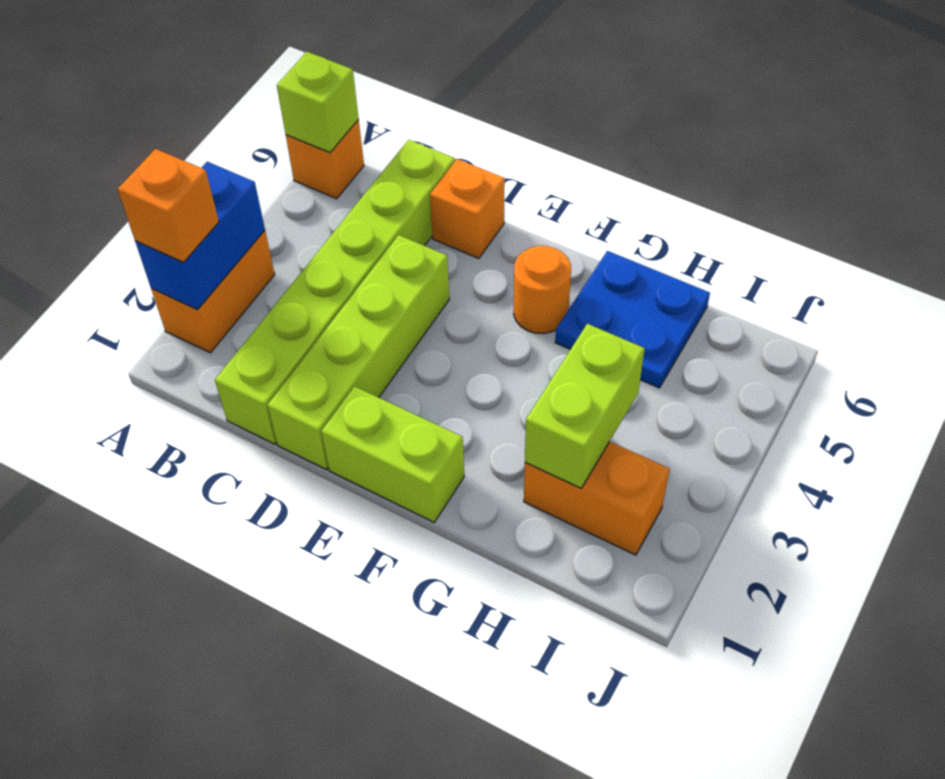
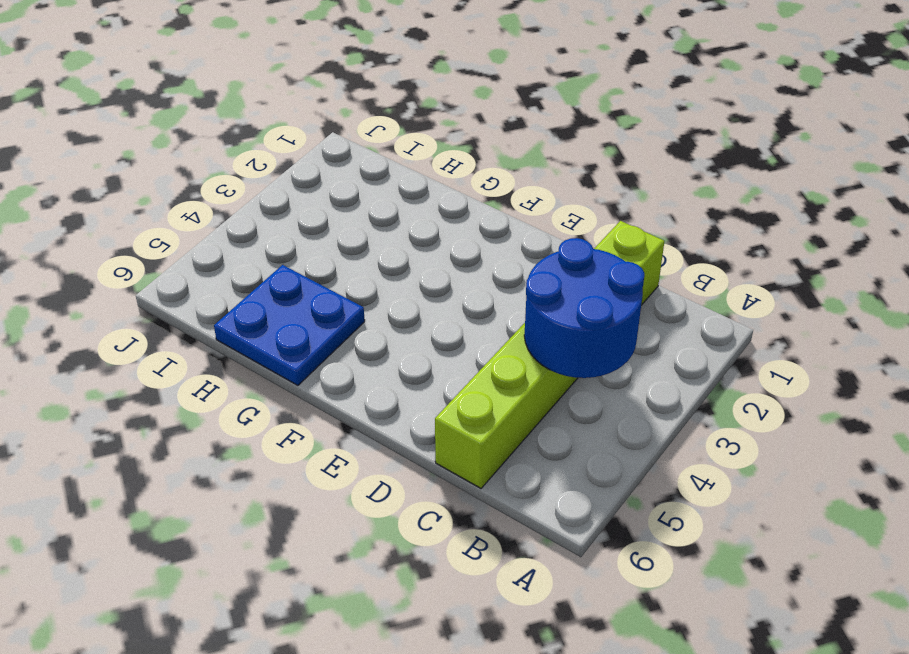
blue 2x2 round brick [524,238,644,378] -> none
none -> orange 1x2 brick [151,231,275,353]
none -> orange 1x1 brick [286,119,364,199]
none -> lime 1x4 brick [267,235,449,470]

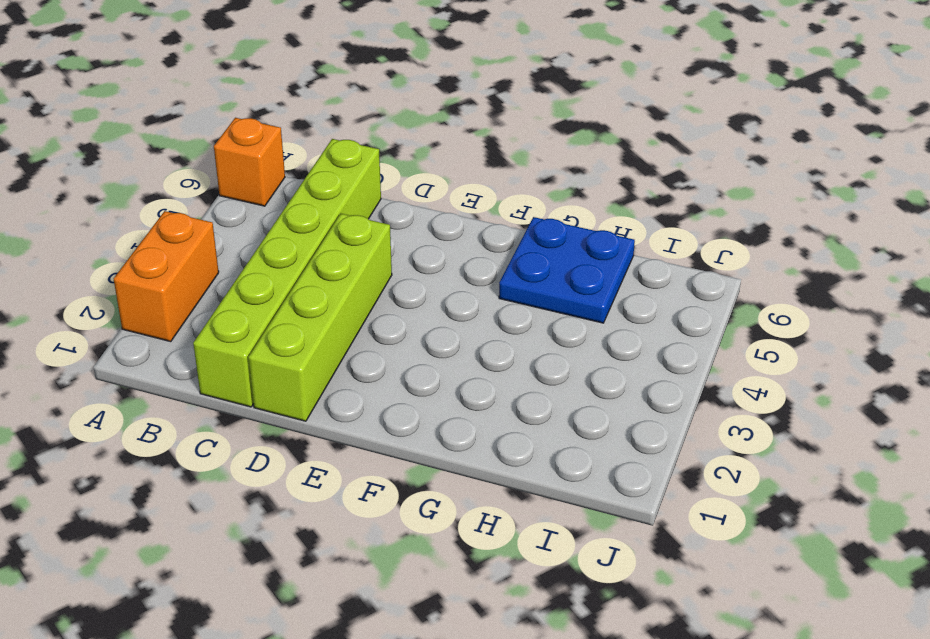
none -> orange 1x1 brick [430,159,505,258]
none -> lime 1x2 brick [321,386,464,522]
none -> orange 1x1 round brick [514,246,571,334]

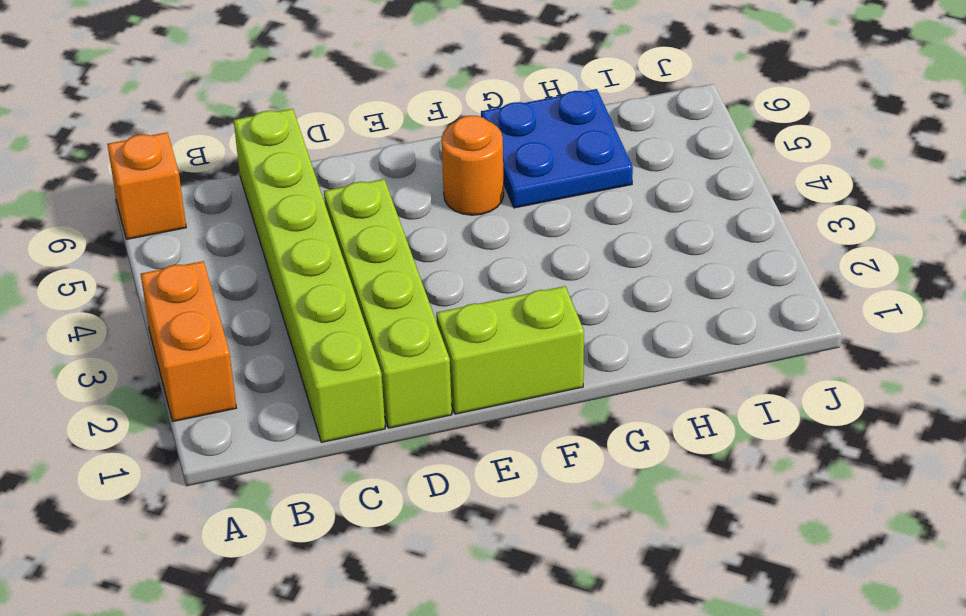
none -> orange 1x1 brick [430,159,505,258]
none -> orange 1x2 brick [524,441,670,555]
none -> blue 1x2 brick [135,162,265,310]

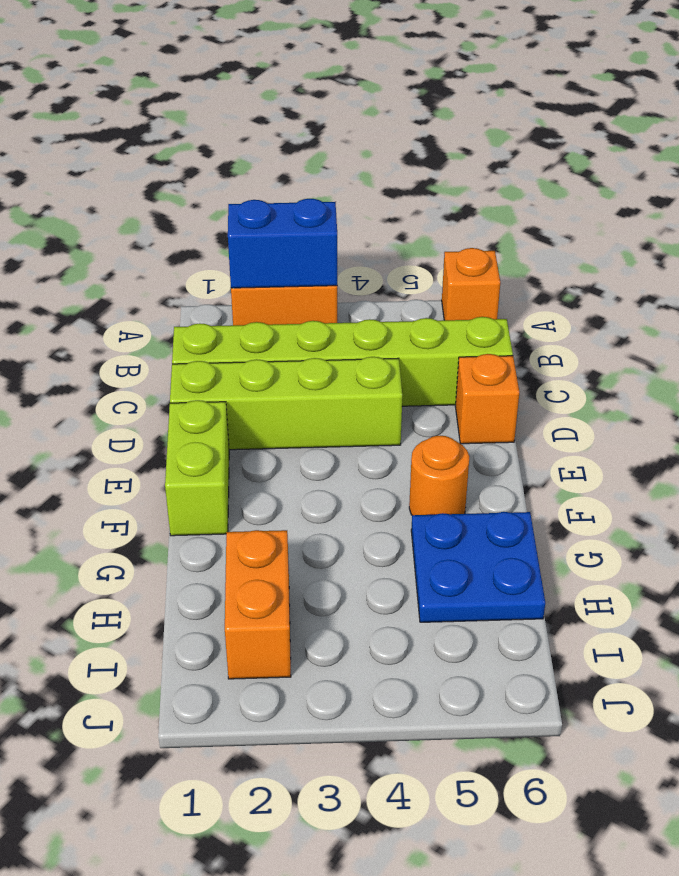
none -> lime 1x1 brick [277,52,359,153]
none -> lime 1x2 brick [525,324,645,488]
none -> orange 1x1 brick [118,149,219,262]

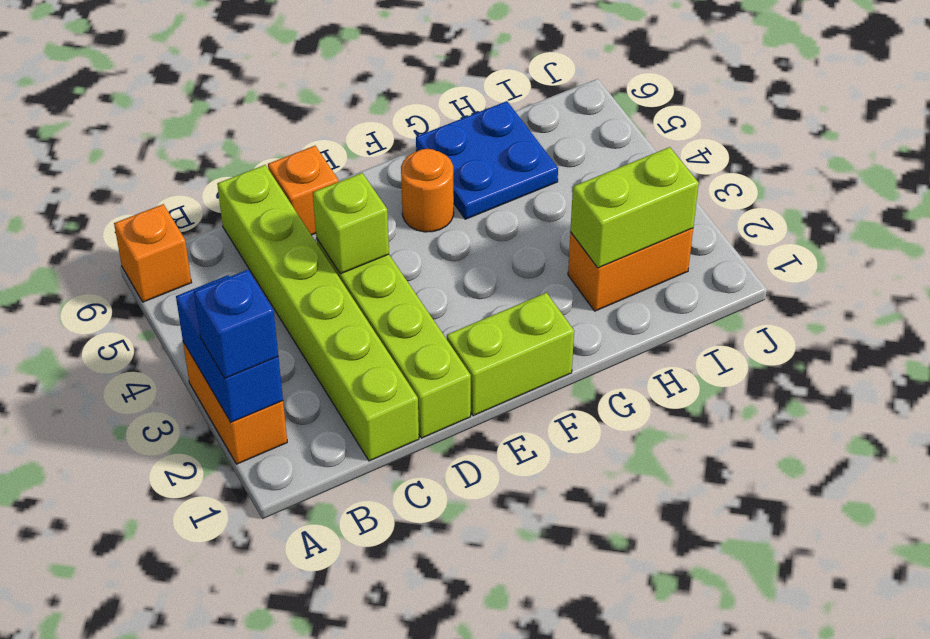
blue 1x1 brick [194,270,278,378] -> orange 1x1 brick [118,149,219,262]
lime 1x1 brick [313,173,389,274] -> lime 1x1 brick moved to [277,52,359,153]
lime 1x2 brick [570,147,699,268] -> lime 1x2 brick turned to [525,324,645,488]

